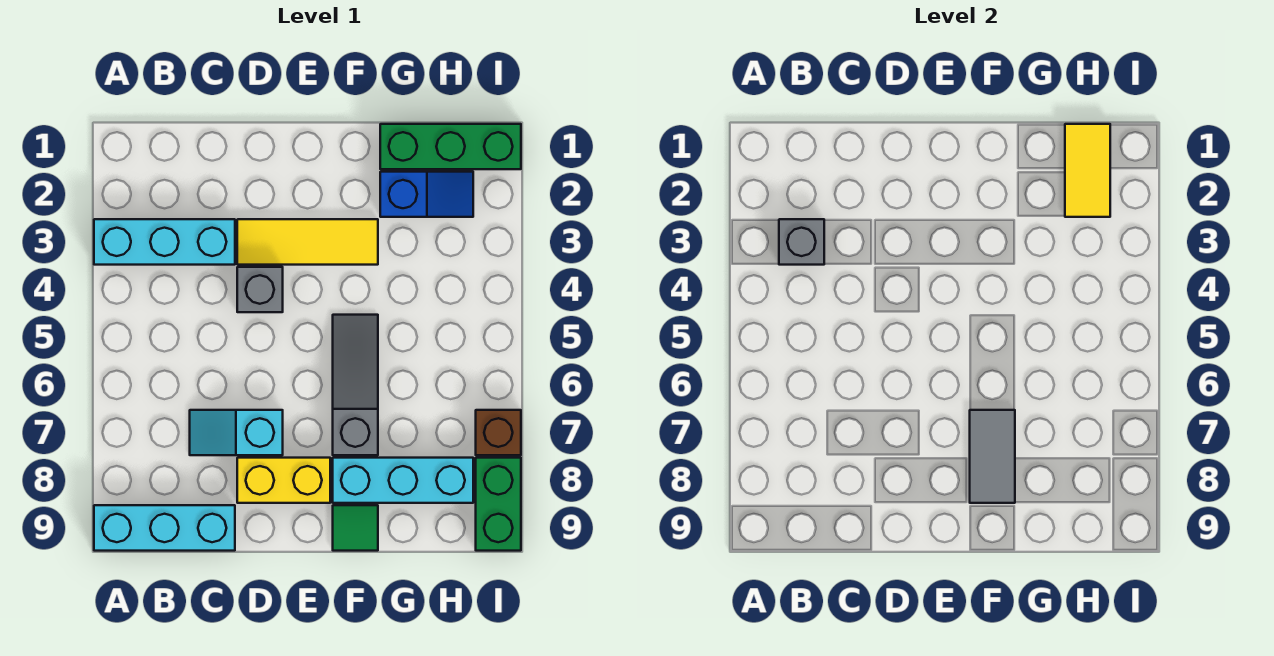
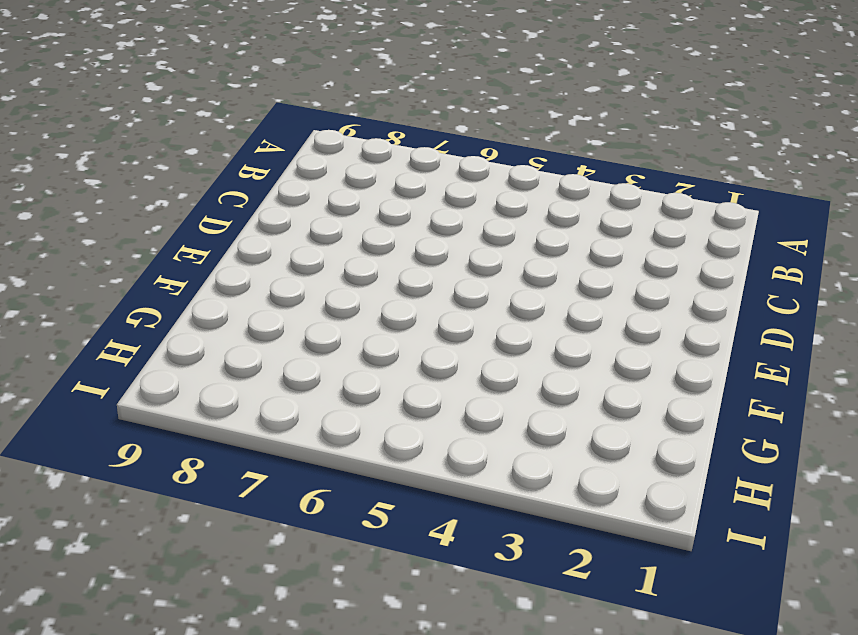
none -> cyan 1x3 brick [94,219,235,265]
none -> cyan 1x3 brick [94,505,235,551]
none -> cyan 1x2 slope [190,410,283,455]

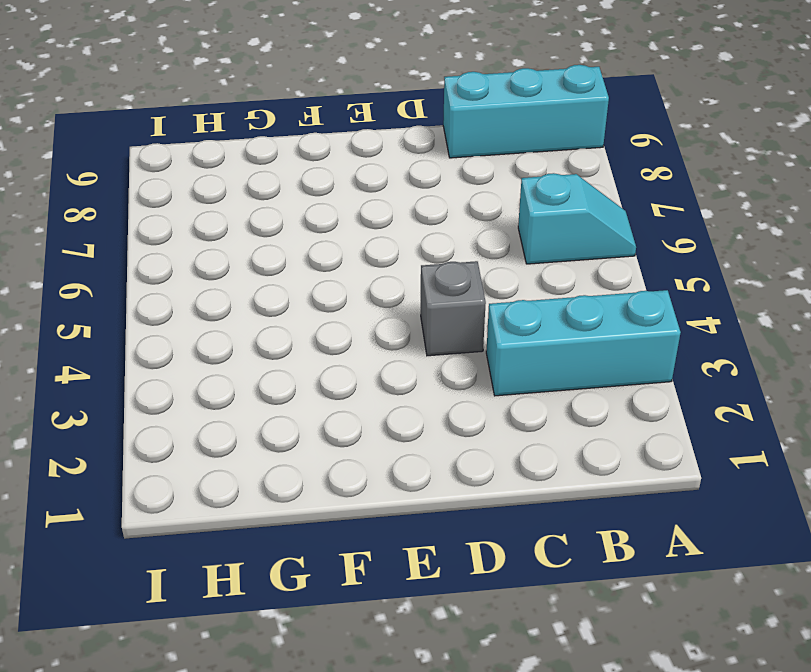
cyan 1x2 slope [518,173,636,264] -> cyan 1x2 slope moved to [190,410,283,455]
none -> yellow 1x3 tile [237,219,378,265]
none -> yellow 1x2 brick [237,458,330,503]
none -> grey 1x3 slope [333,315,378,455]

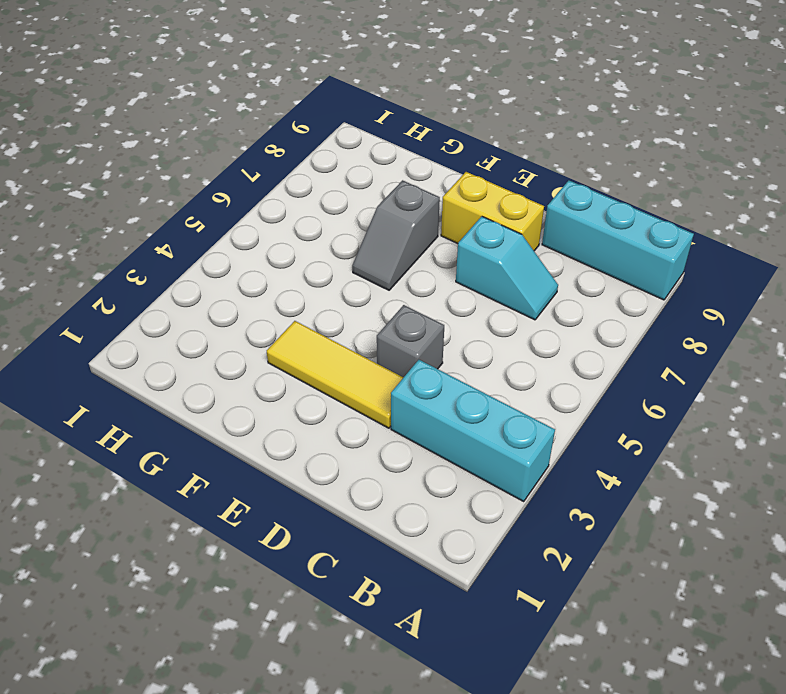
grey 1x2 slope [352,180,440,290] -> grey 1x3 slope [333,315,378,455]
none -> cyan 1x3 brick [333,458,473,503]
none -> green 1x1 tile [333,505,378,551]
none -> green 1x3 brick [380,124,521,169]

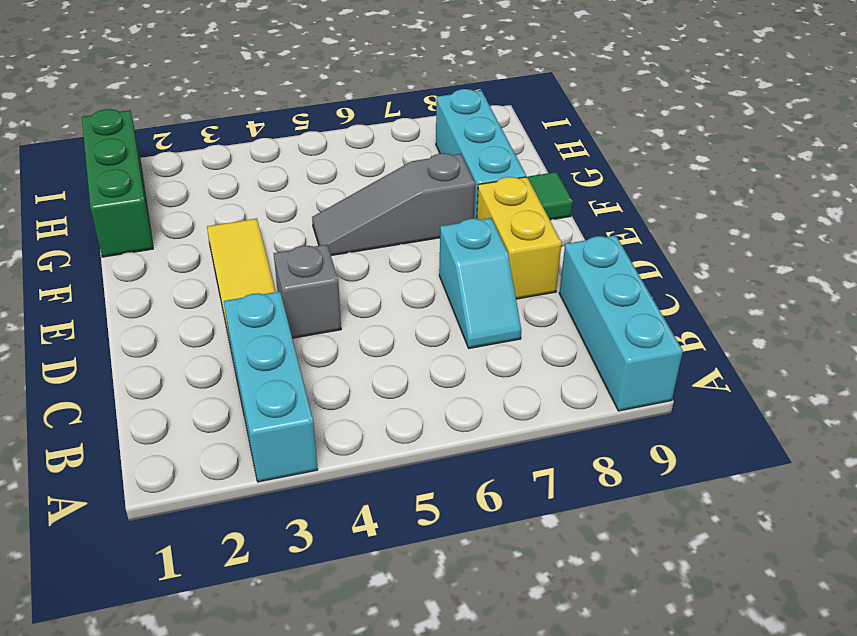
none -> blue 1x2 slope [380,172,473,217]
none -> brown 1x1 brick [476,410,521,455]
none -> green 1x2 brick [476,458,521,551]

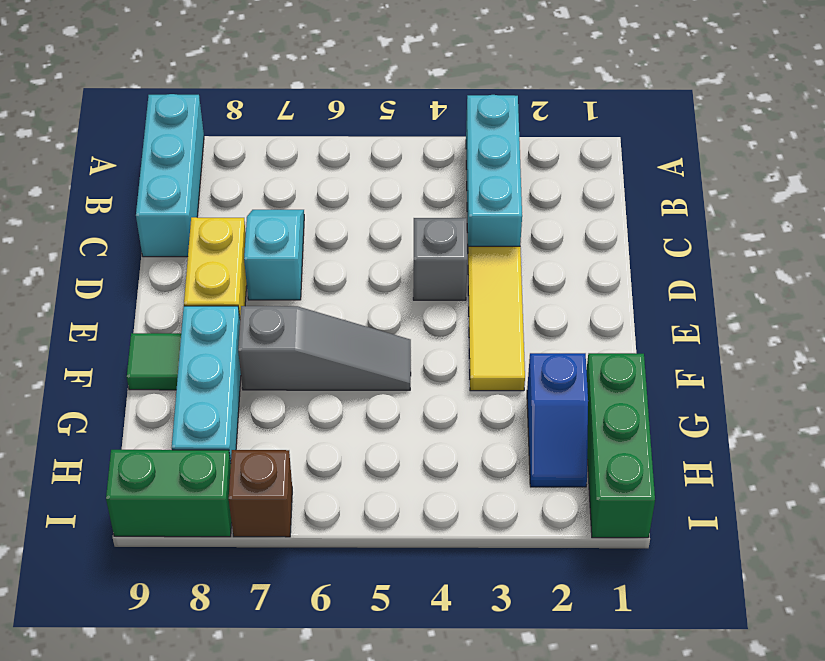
none -> grey 1x1 brick [779,219,824,265]
none -> grey 1x2 tile [970,410,1015,503]
none -> yellow 1x2 tile [1065,124,1110,217]

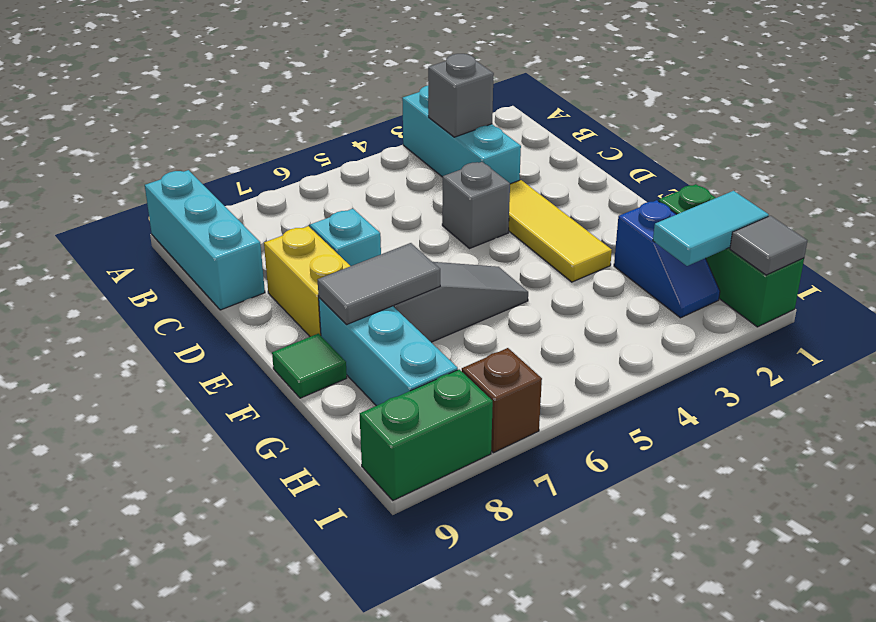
cyan 1x2 tile [653,191,769,266] -> yellow 1x2 tile [1065,124,1110,217]
grey 1x1 tile [730,216,807,275] -> none

